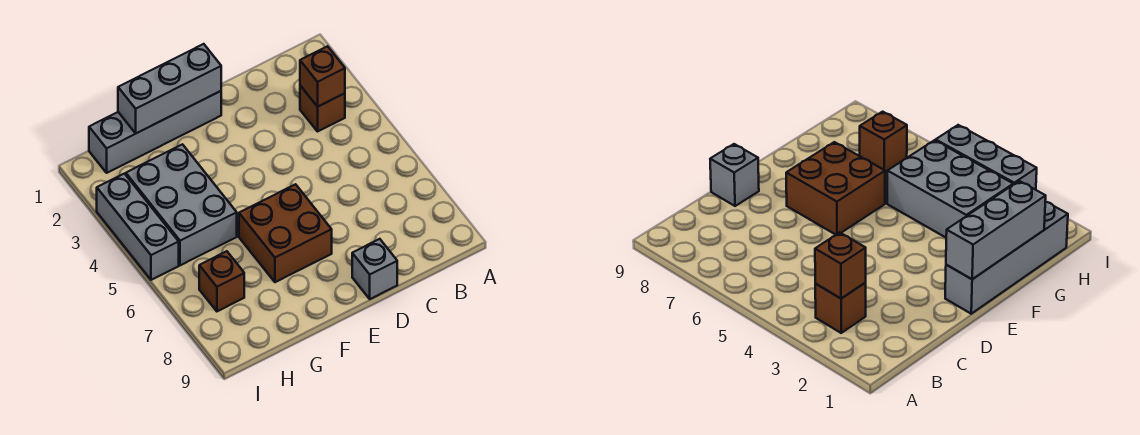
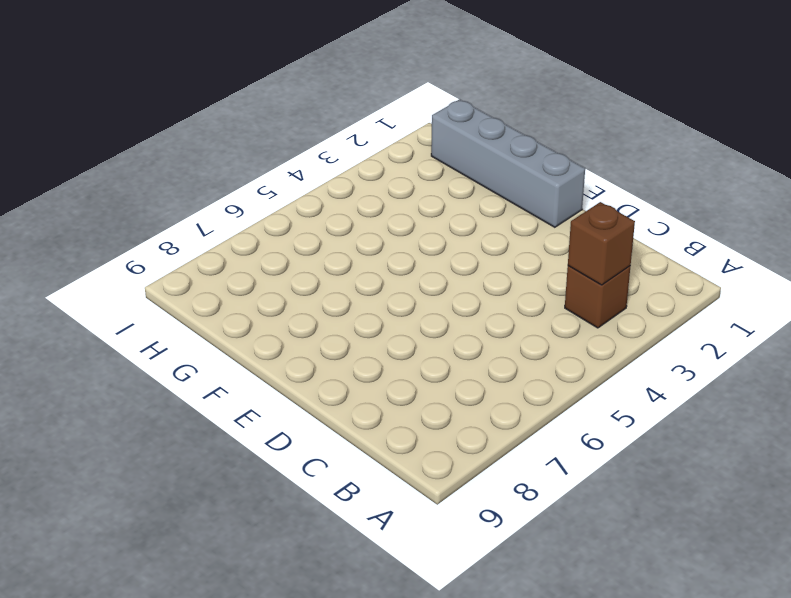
none -> grey 1x1 brick [352,239,397,299]
none -> brown 2x2 brick [239,184,332,282]

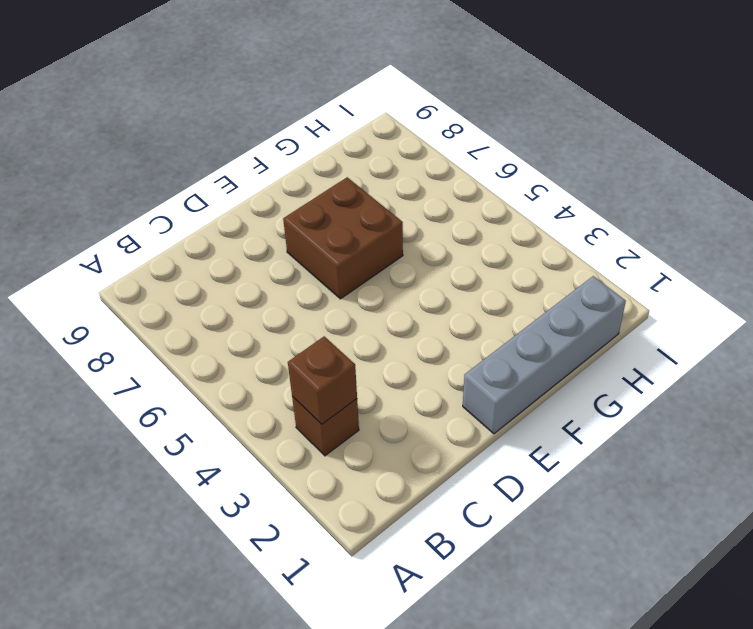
none -> grey 1x1 brick [352,239,397,299]
none -> grey 2x3 brick [126,144,237,265]

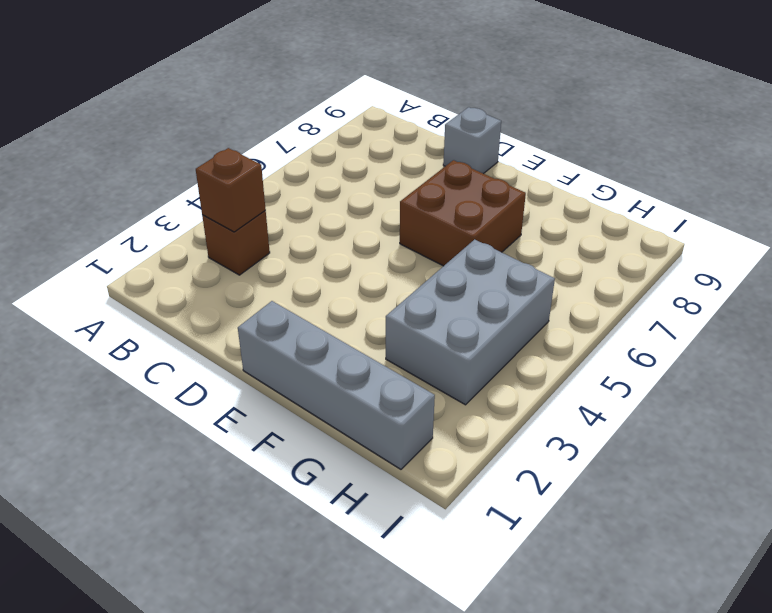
none -> brown 1x1 brick [199,251,244,311]
none -> grey 1x3 brick [97,174,179,280]

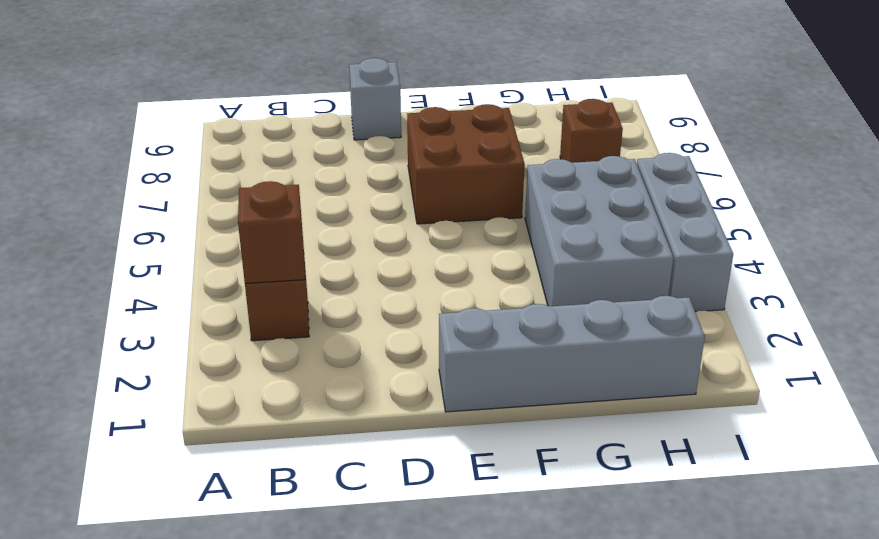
none -> grey 1x3 brick [118,44,221,133]

